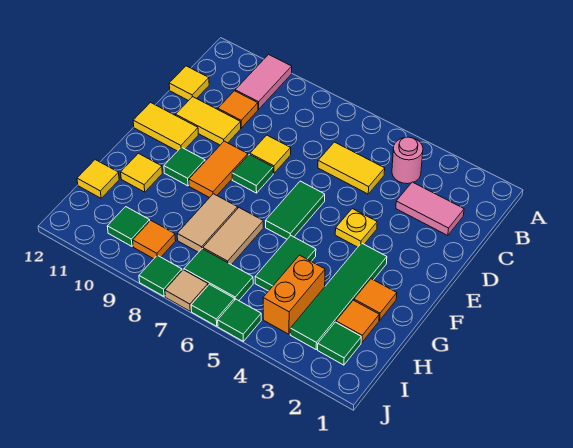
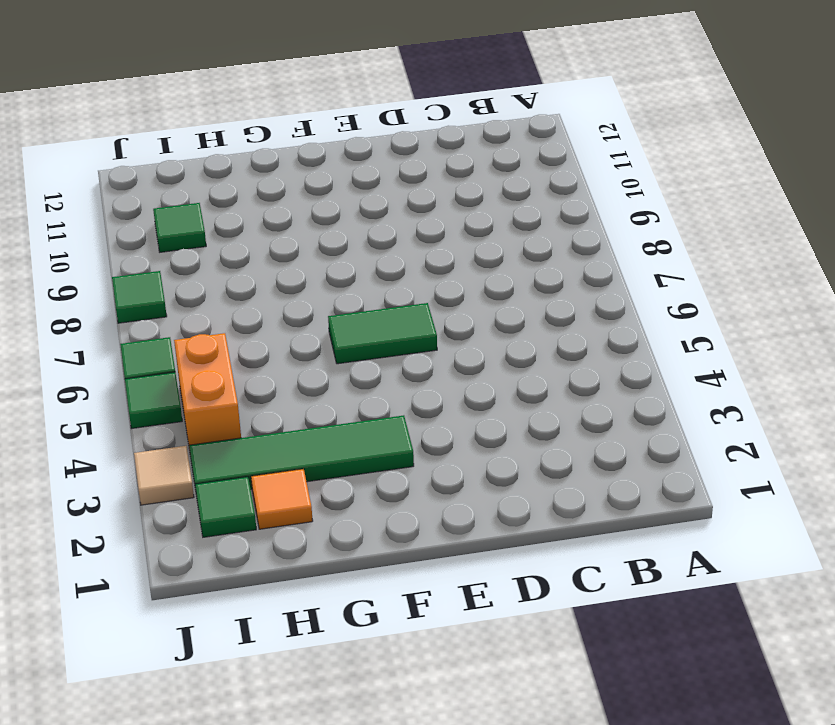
orange 1x2 brick [174,333,241,450] -> orange 1x2 brick turned to [263,255,325,334]
tan 1x1 tile [134,446,194,505] -> tan 1x1 tile moved to [165,270,208,311]
none -> pink 1x2 tile [235,55,292,109]
none -> pink 1x1 round brick [392,137,423,184]
none -> pink 1x2 tile [396,182,464,236]
none -> yellow 1x2 tile [318,142,385,194]

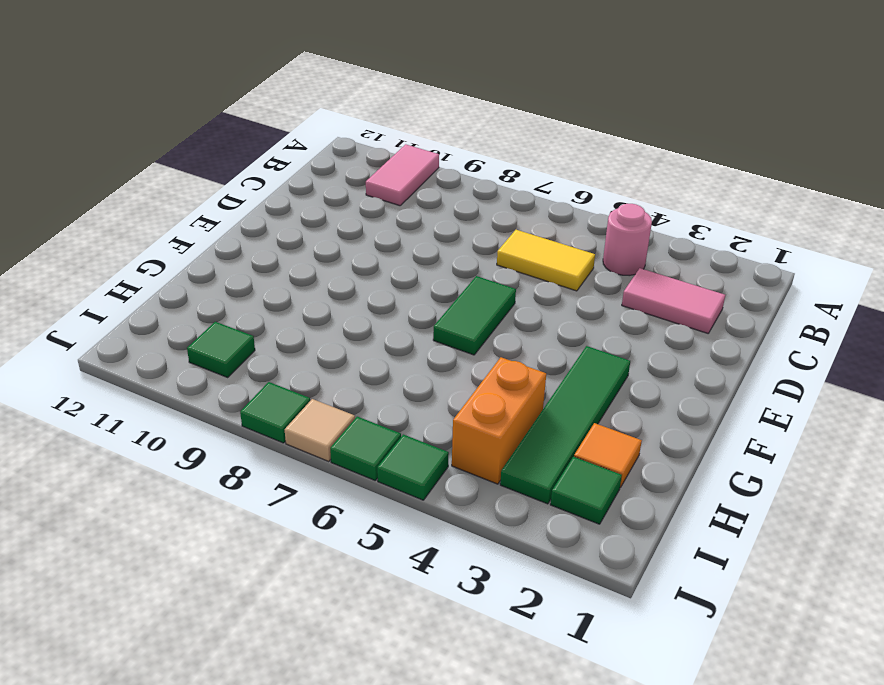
none -> orange 1x1 tile [218,91,258,128]
none -> yellow 1x1 tile [169,66,209,101]
none -> yellow 1x1 tile [250,135,291,173]
none -> yellow 1x2 tile [176,97,241,145]

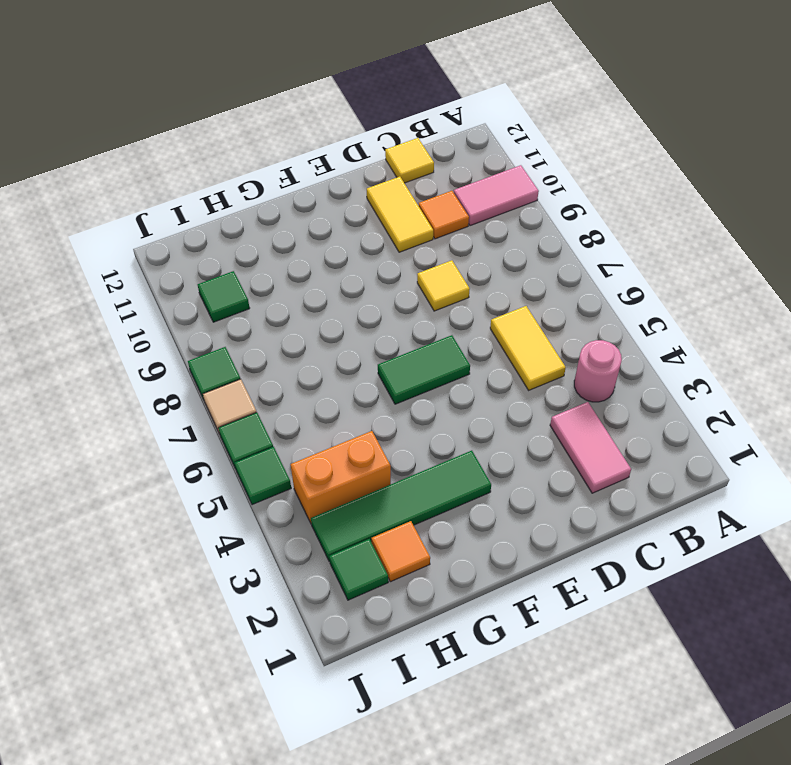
none -> yellow 1x1 plate [335,209,377,247]
none -> green 1x1 tile [232,154,273,193]
none -> orange 1x2 tile [189,141,248,198]
none -> yellow 1x2 tile [133,103,198,151]

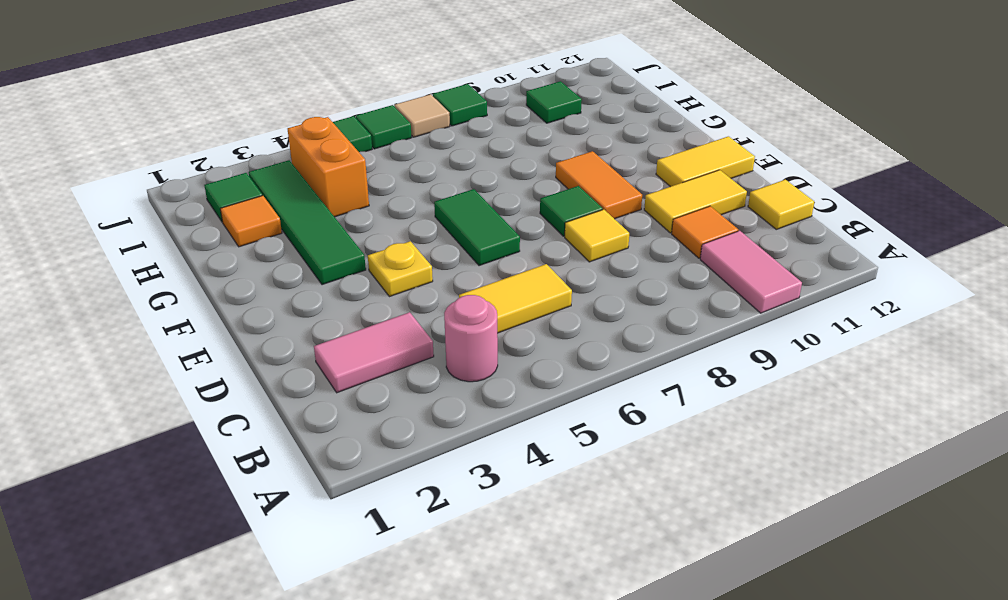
none -> green 1x1 tile [164,147,205,186]
none -> orange 1x1 tile [354,279,397,320]
none -> green 1x2 tile [255,236,316,291]
none -> tan 1x2 tile [203,208,263,265]

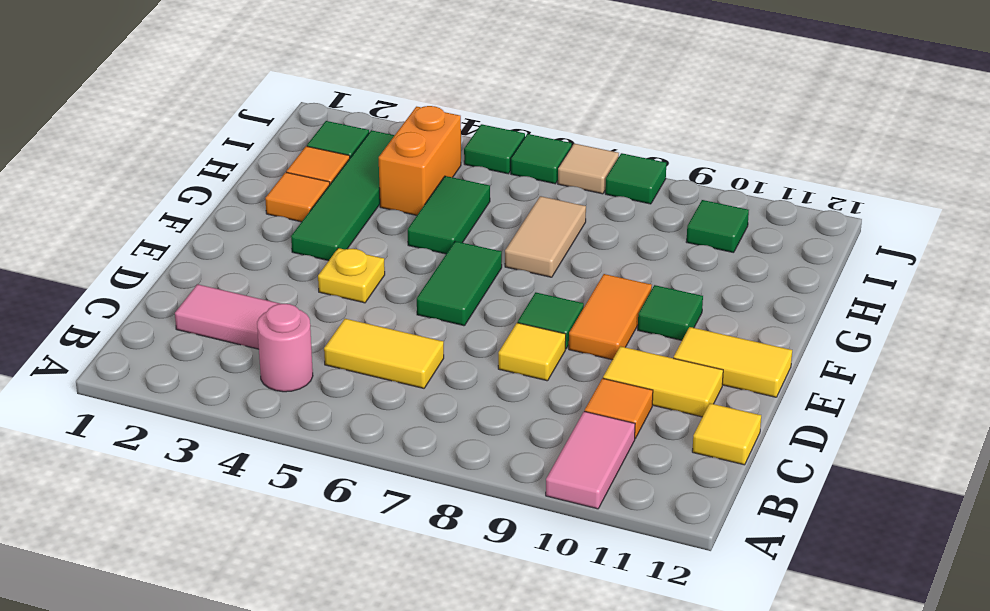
none -> tan 1x2 tile [177,194,238,252]
none -> yellow 1x1 tile [121,153,162,192]
none -> yellow 1x1 tile [77,160,119,198]
none -> green 1x2 tile [184,249,253,301]

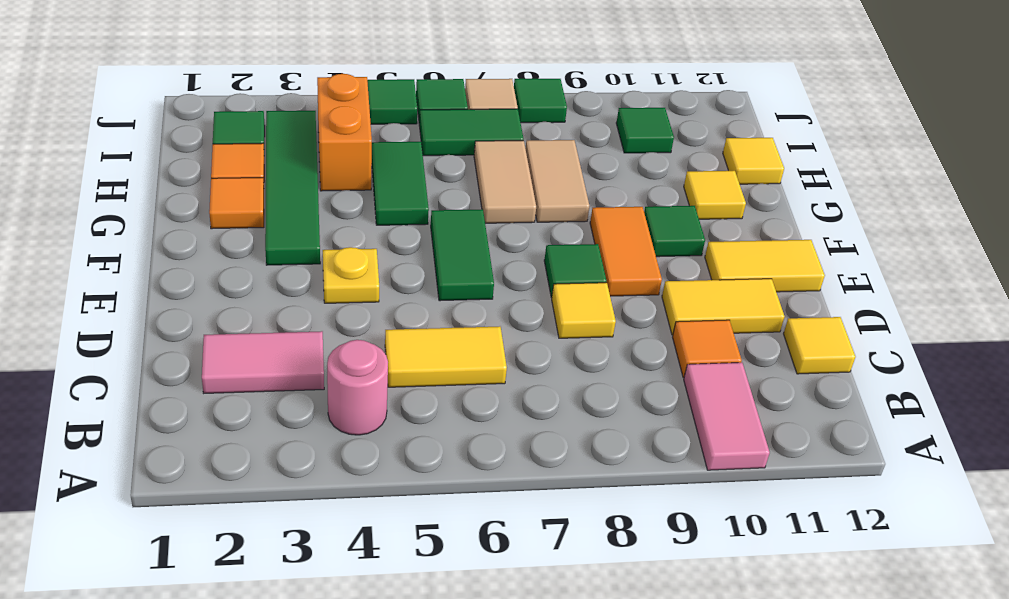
none -> orange 1x1 tile [133,221,176,259]

